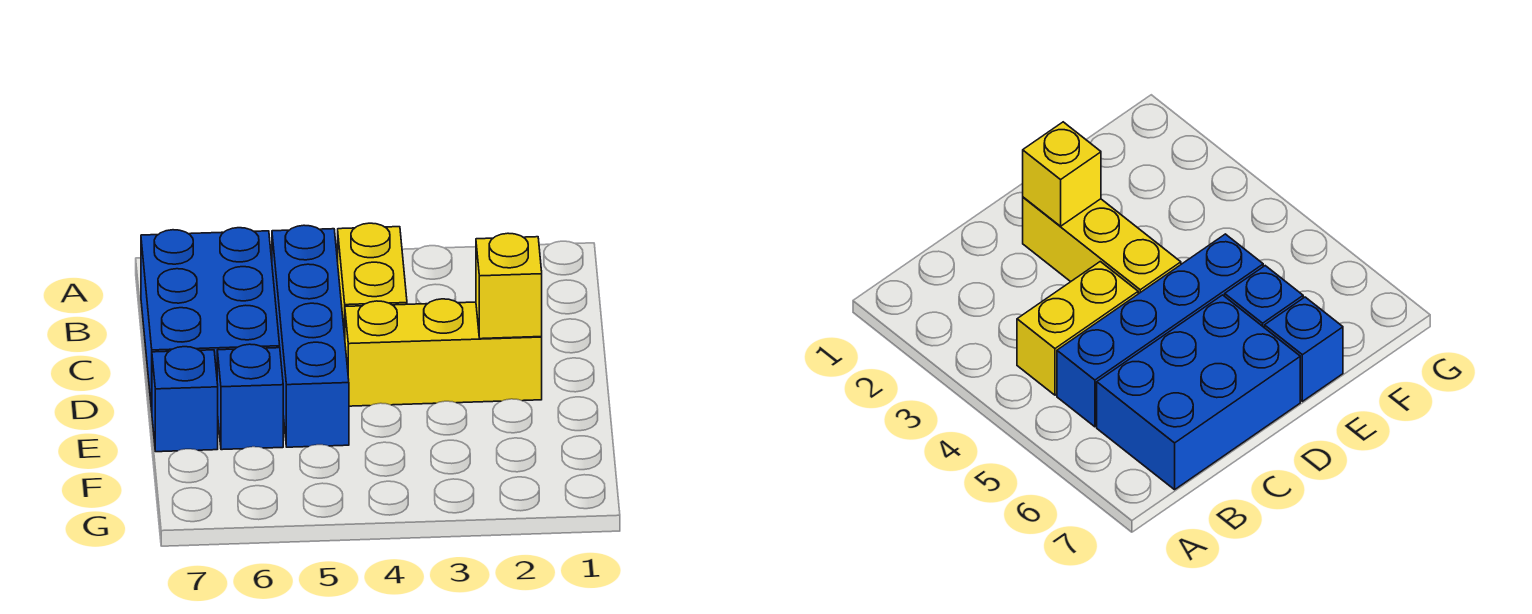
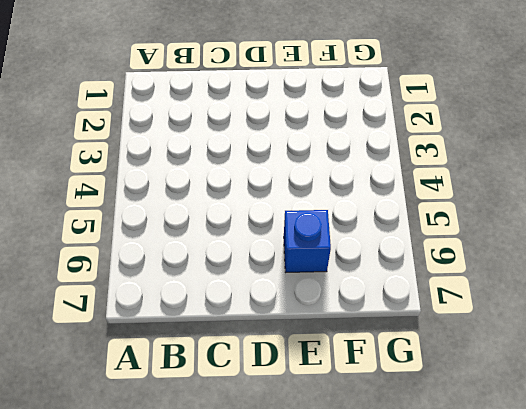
none -> yellow 1x2 brick [338,223,407,336]
none -> blue 1x4 brick [272,225,349,447]

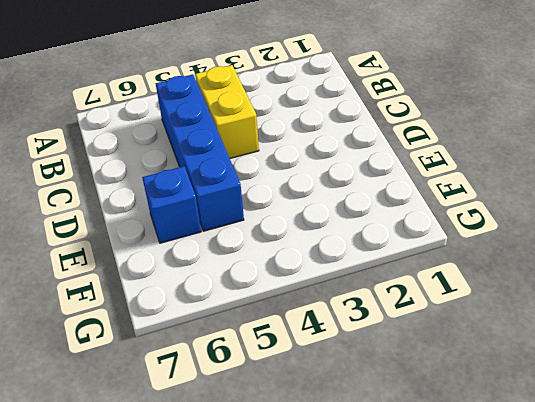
none -> blue 2x3 brick [141,228,280,410]
none -> yellow 1x3 brick [345,299,542,406]

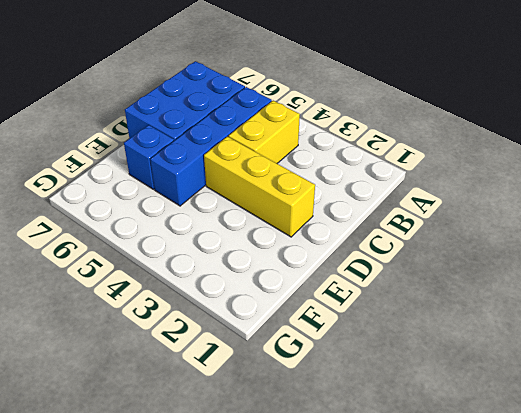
none -> blue 1x1 brick [152,347,218,452]
none -> yellow 1x1 brick [476,233,542,339]

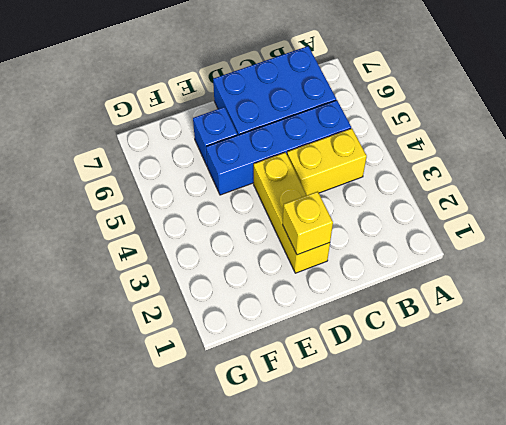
none -> blue 1x1 brick [152,347,218,452]

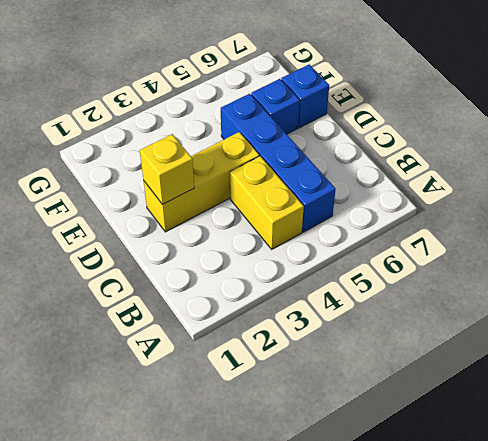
none -> blue 2x3 brick [141,228,280,410]

